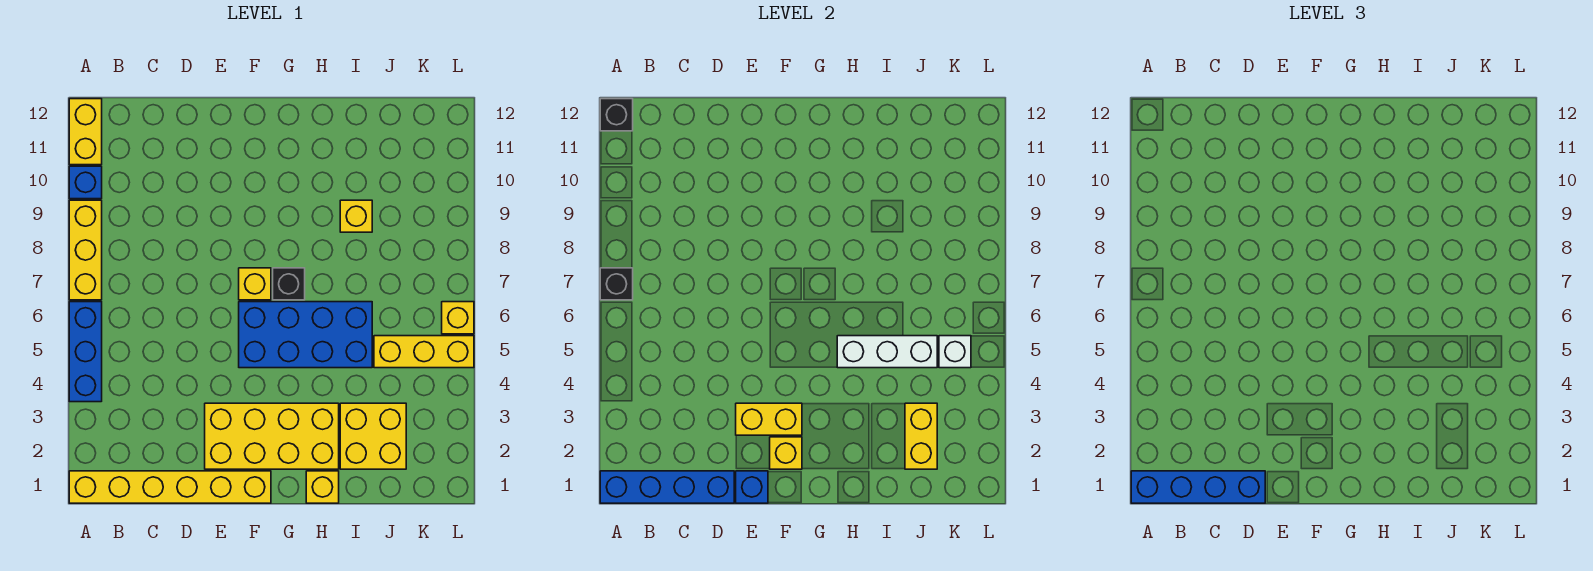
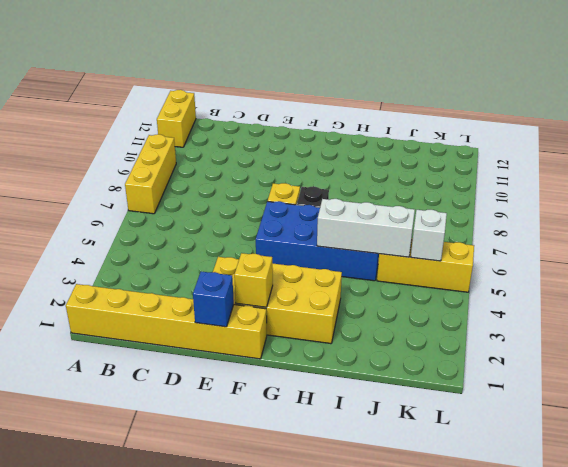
none -> blue 1x3 brick [69,302,102,402]
none -> blue 1x1 brick [69,166,102,199]
none -> yellow 1x1 brick [306,471,339,503]

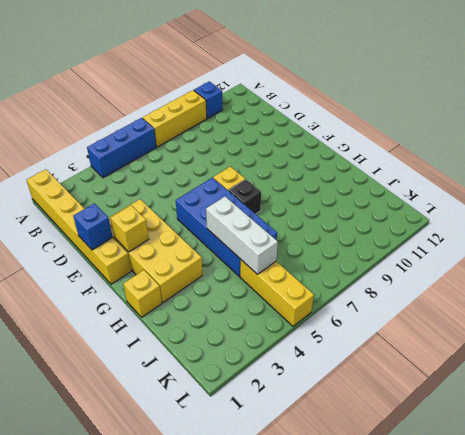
none -> yellow 1x2 brick [69,99,102,165]
none -> yellow 2x2 brick [340,403,406,469]
none -> yellow 1x1 brick [340,200,372,232]

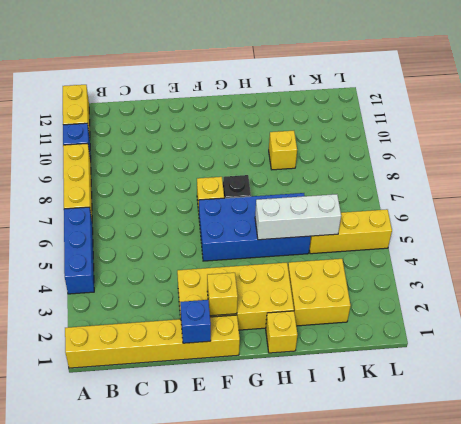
none -> yellow 1x1 brick [442,302,474,334]
none -> blue 1x4 brick [600,471,734,503]
none -> black 1x1 brick [600,268,633,300]

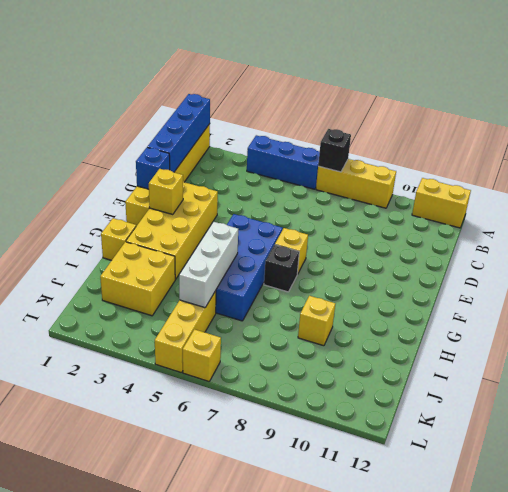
none -> blue 1x1 brick [69,166,102,199]
none -> black 1x1 brick [600,99,633,131]
none -> yellow 1x2 brick [736,403,802,435]

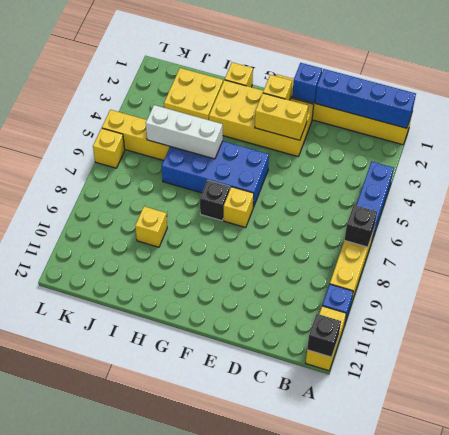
none -> yellow 1x2 brick [905,403,937,469]
none -> white 1x1 brick [939,336,971,368]
none -> blue 1x4 brick [1131,471,1265,503]

